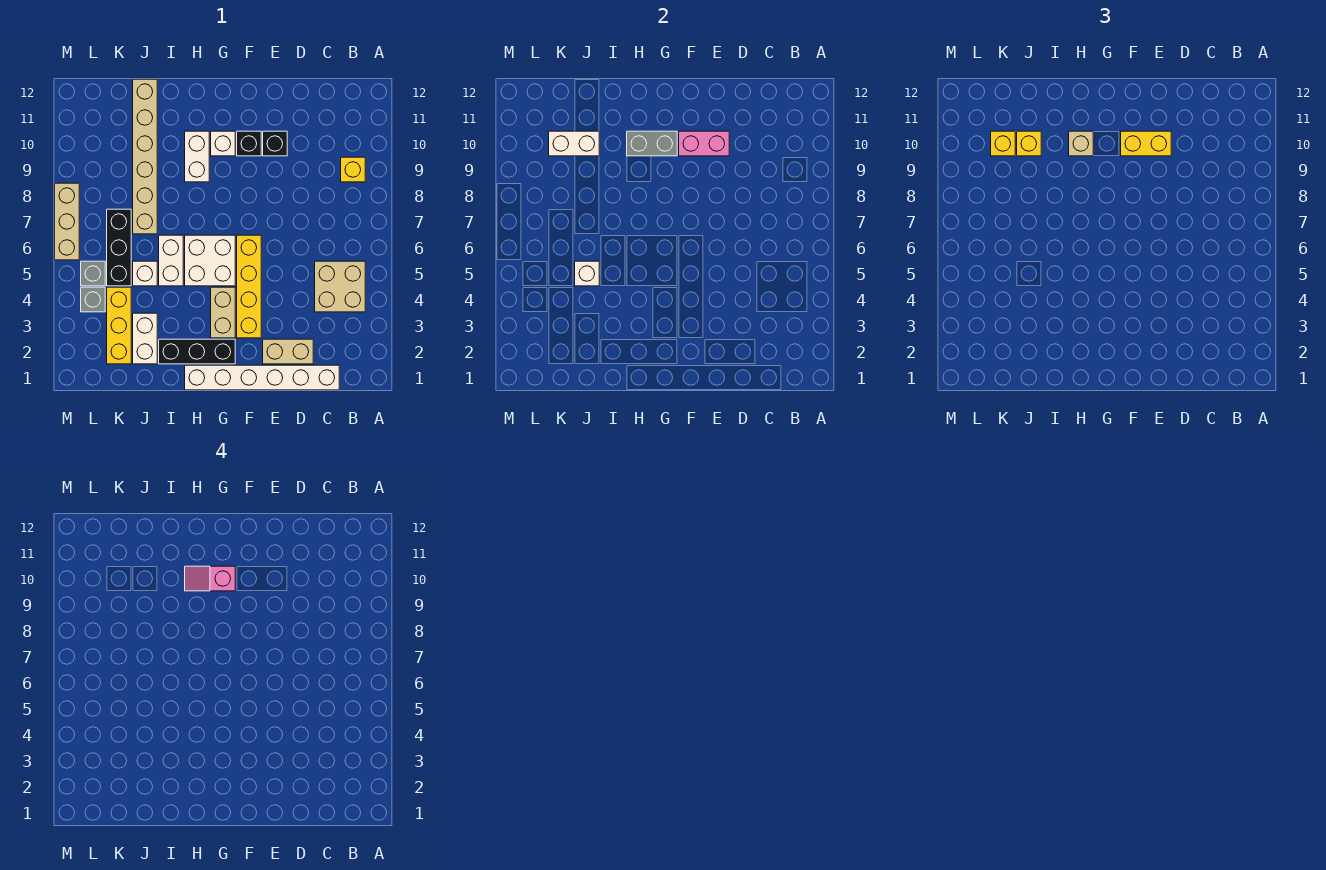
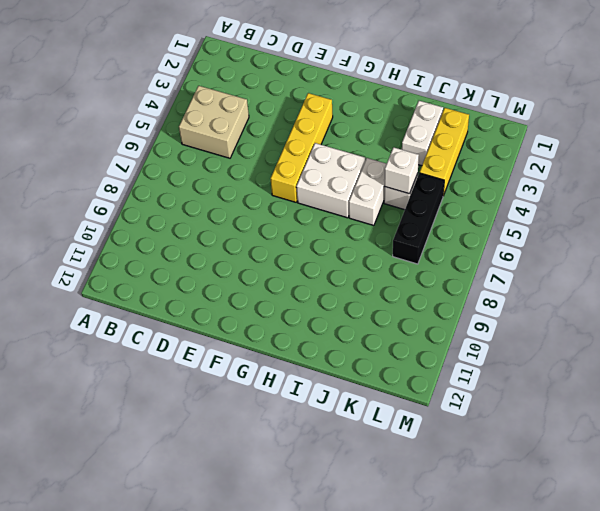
none -> yellow 1x1 brick [341,157,365,182]
none -> white 1x6 brick [185,365,339,390]
none -> tan 1x2 brick [263,339,313,364]
none -> black 1x1 brick [263,131,287,156]

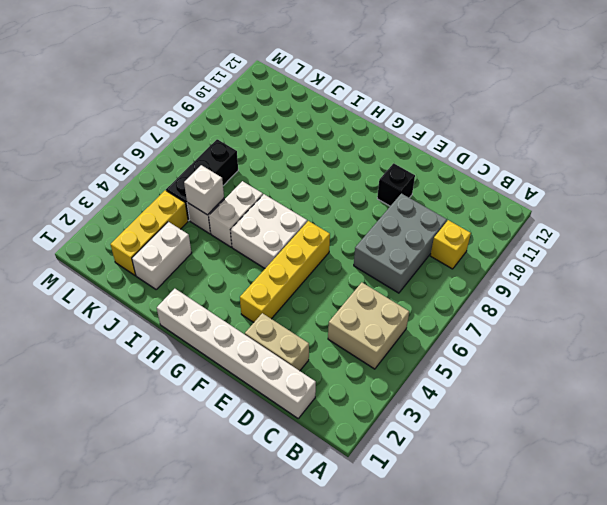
grey 2x3 brick [354,194,447,293] -> none
none -> black 1x1 brick [237,131,261,156]
none -> black 1x3 brick [159,339,235,364]
none -> tan 1x2 brick [211,287,235,338]
none -> white 1x1 brick [211,131,235,156]

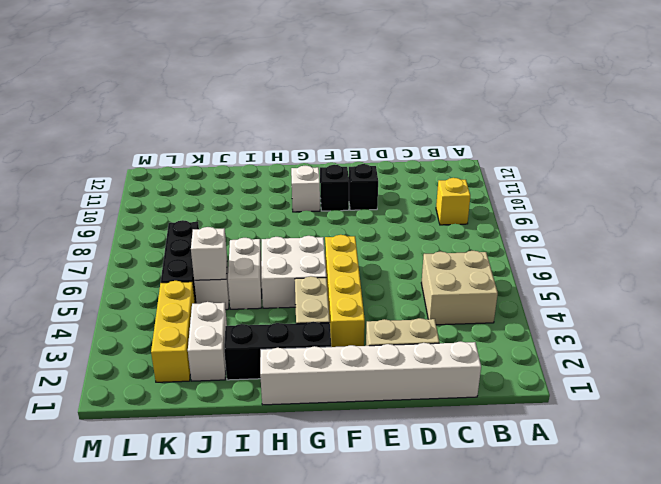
none -> white 1x2 brick [185,131,209,182]
none -> tan 1x6 brick [133,79,157,234]
none -> grey 1x1 brick [81,287,105,312]
none -> grey 1x1 brick [81,261,105,286]

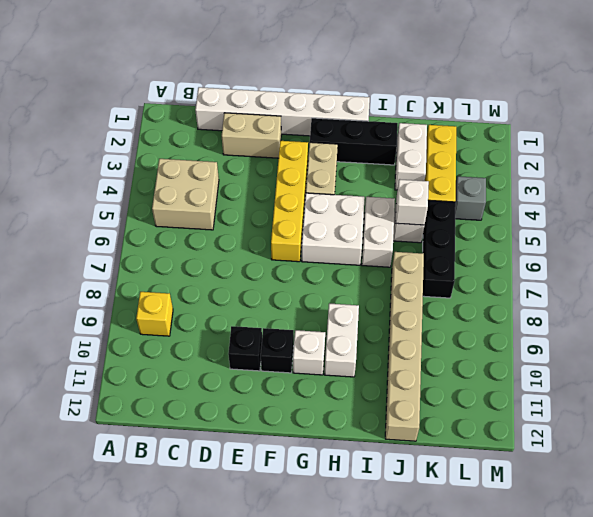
none -> grey 1x1 brick [81,261,105,286]
none -> tan 1x3 brick [55,183,79,260]
none -> pink 1x2 brick [679,131,729,156]
none -> grey 1x2 brick [627,131,677,156]

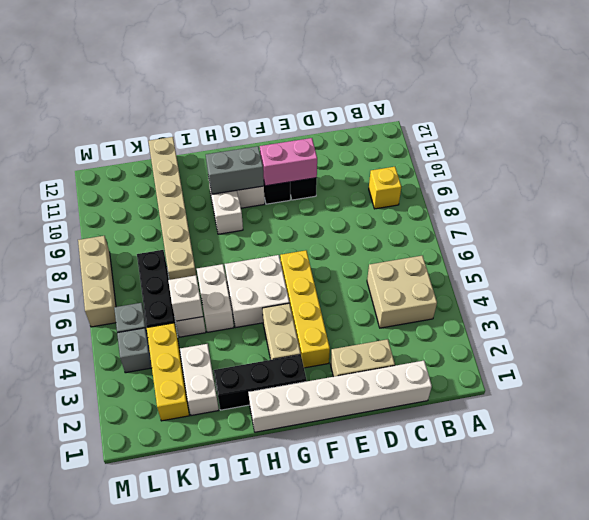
none -> white 1x2 brick [549,131,599,156]
none -> yellow 1x2 brick [1121,131,1171,156]
none -> tan 1x1 brick [1069,131,1093,156]
none -> yellow 1x1 brick [1017,131,1041,156]

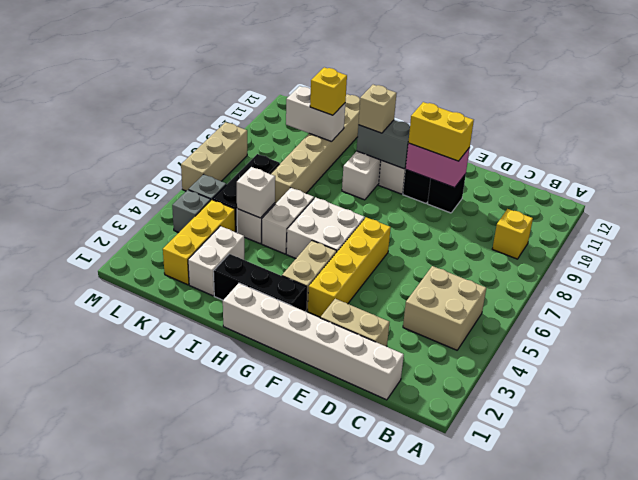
none -> yellow 1x1 brick [991,131,1015,156]
none -> pink 1x2 slope [185,566,235,591]

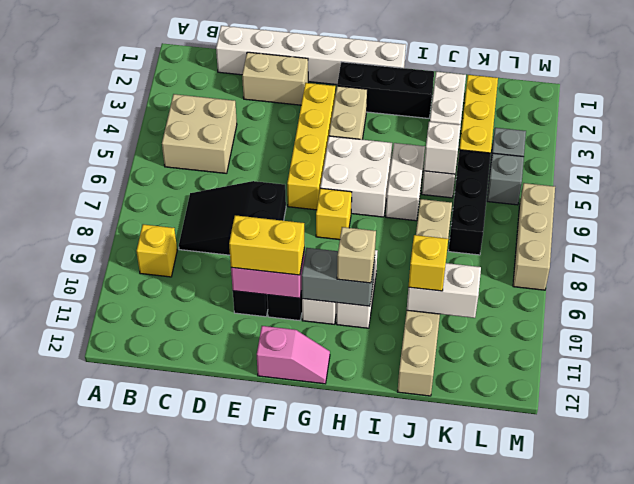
black 2x3 slope [179,181,286,255] -> none
pink 1x2 slope [257,326,330,384] -> pink 1x2 slope moved to [185,566,235,591]
yellow 1x1 brick [316,188,352,240] -> yellow 1x1 brick moved to [991,131,1015,156]

